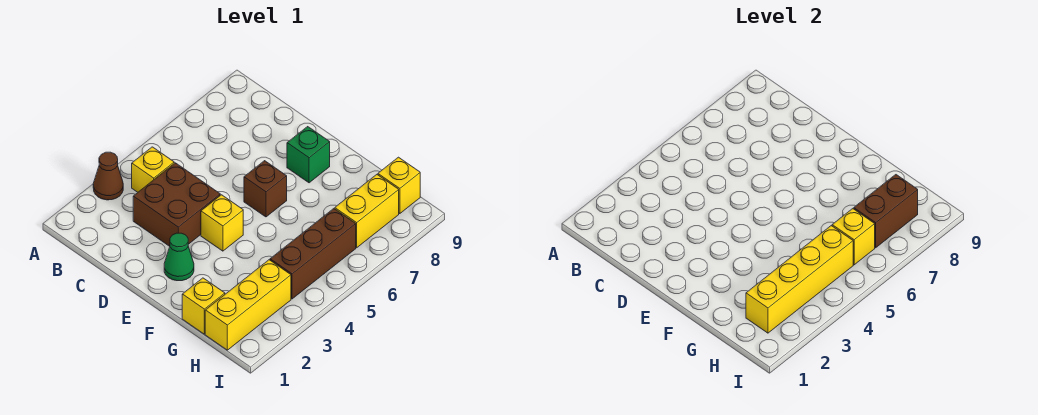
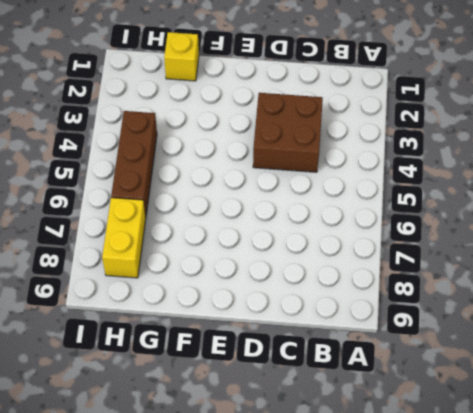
none -> brown 1x1 cone [93,152,123,200]
none -> yellow 1x1 brick [132,147,174,192]
none -> green 1x1 cone [164,233,194,281]

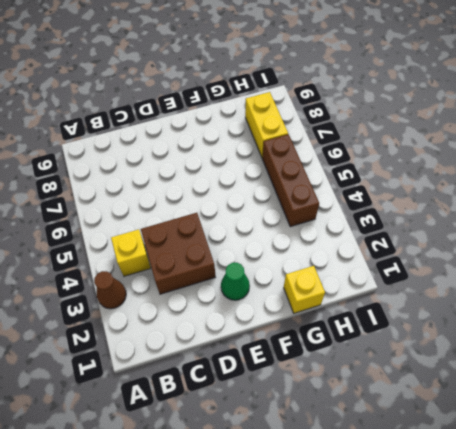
none -> yellow 1x1 brick [201,195,243,251]
none -> brown 1x1 brick [244,161,287,217]
none -> green 1x1 brick [287,127,330,183]

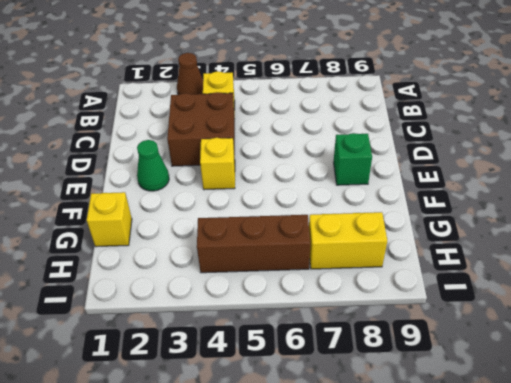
none -> brown 1x1 brick [244,161,287,217]
none -> yellow 1x3 brick [205,260,291,350]
none -> yellow 1x1 brick [378,157,420,214]

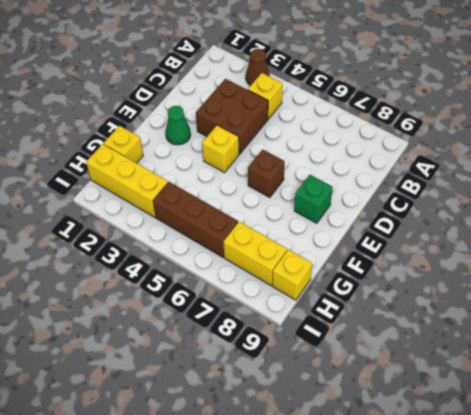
none -> yellow 1x4 brick [746,226,853,333]
none -> yellow 1x1 brick [832,209,875,265]
none -> brown 1x2 brick [854,175,918,248]

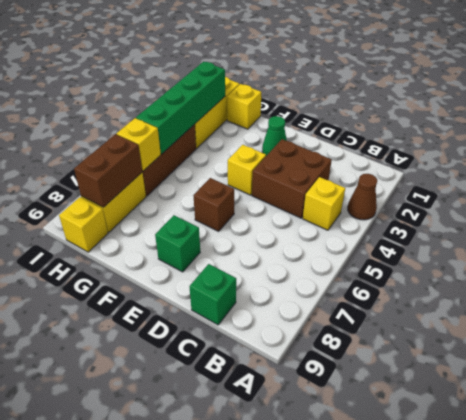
green 1x1 brick [189,264,236,325] -> none
green 1x4 brick [136,62,225,154] -> yellow 1x4 brick [746,226,853,333]

